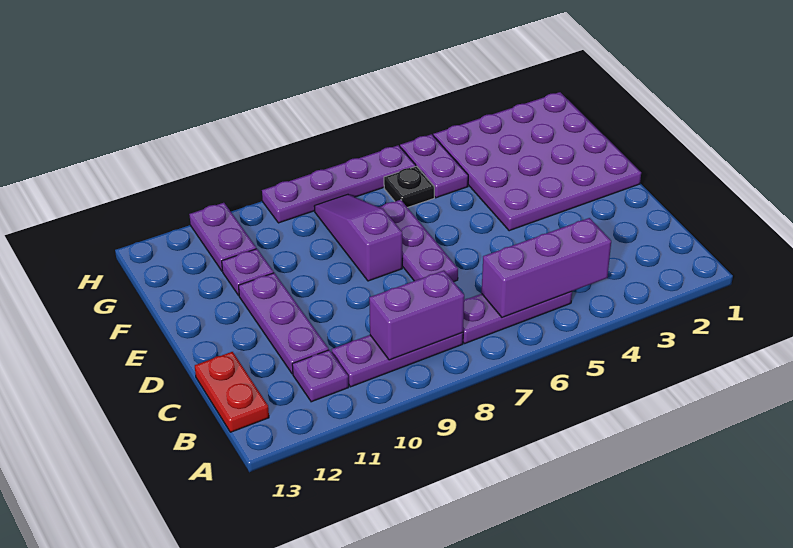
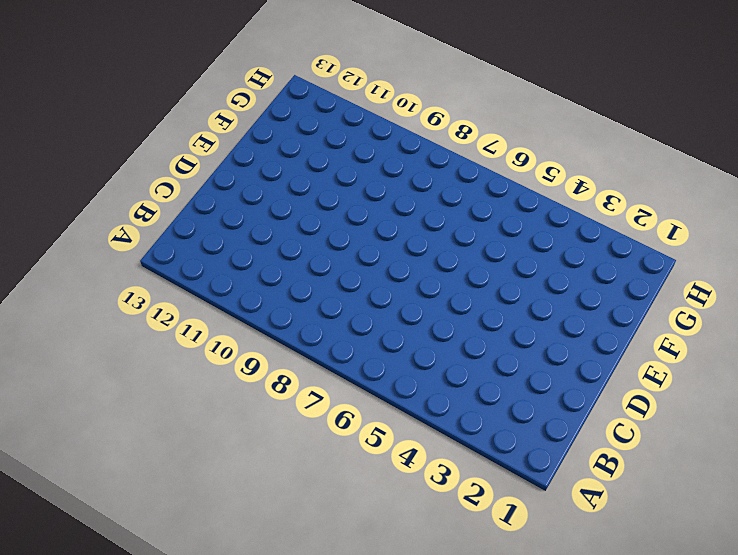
none -> purple 1x3 plate [463,292,572,344]
none -> purple 1x3 plate [332,333,463,387]
none -> purple 1x1 plate [292,350,349,402]

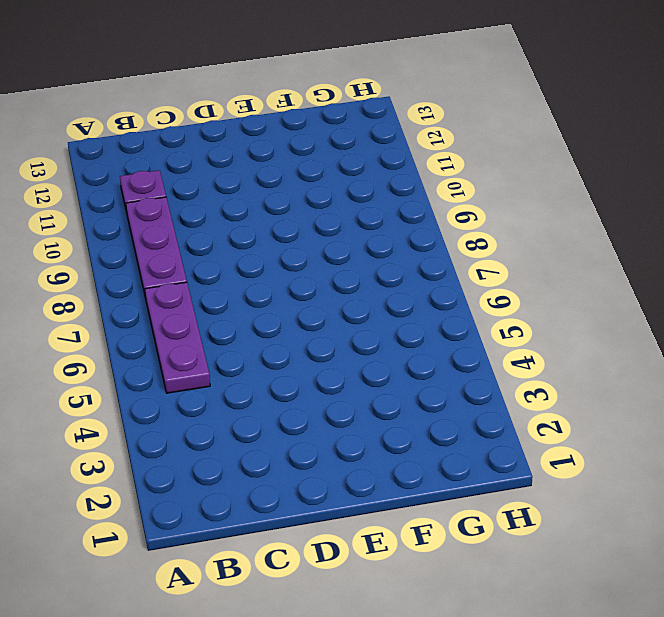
none -> red 1x2 plate [195,352,269,432]
none -> purple 1x3 plate [239,273,329,374]
none -> purple 1x3 plate [379,200,458,282]

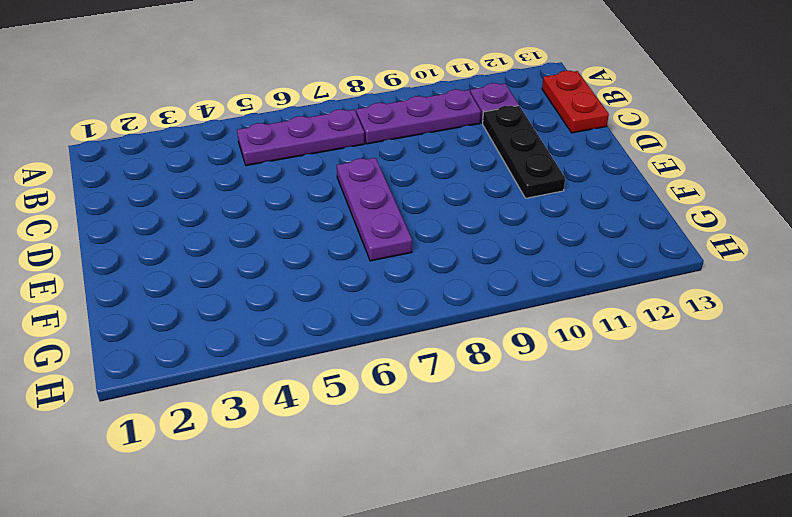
black 1x3 plate [483,106,565,198] -> purple 1x3 plate [239,273,329,374]
none -> purple 4x4 plate [433,92,641,231]
none -> purple 1x3 slope [314,194,402,281]
none -> purple 1x1 plate [222,249,274,295]

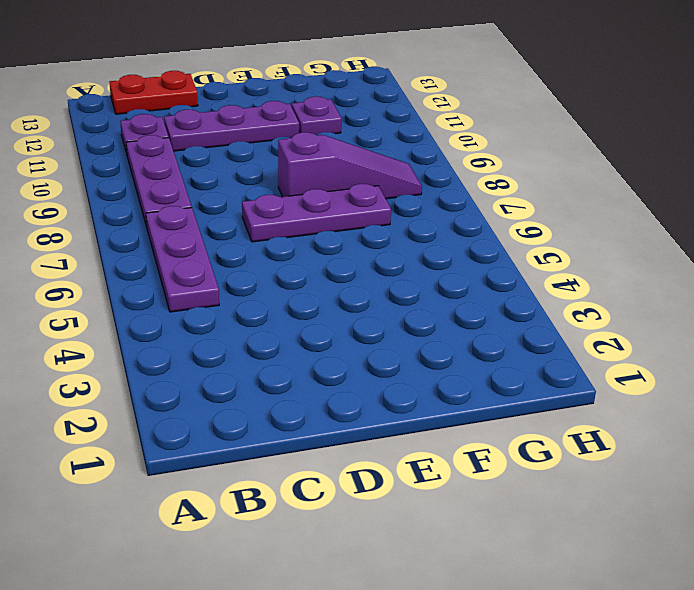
none -> purple 4x4 plate [433,92,641,231]
none -> purple 1x2 plate [400,134,468,198]
none -> black 1x1 plate [384,166,434,208]

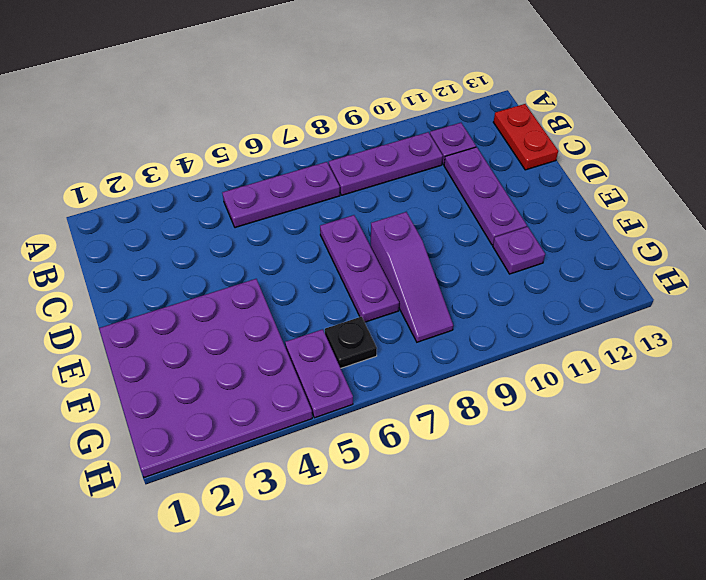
none -> purple 1x2 plate [189,203,256,271]
none -> purple 1x4 plate [262,145,416,223]
none -> purple 1x3 brick [482,218,611,318]

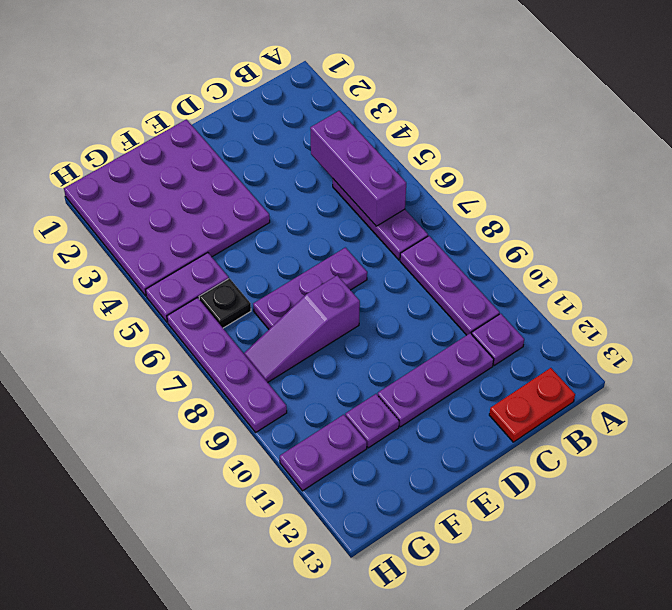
none -> purple 1x2 brick [369,270,464,360]

